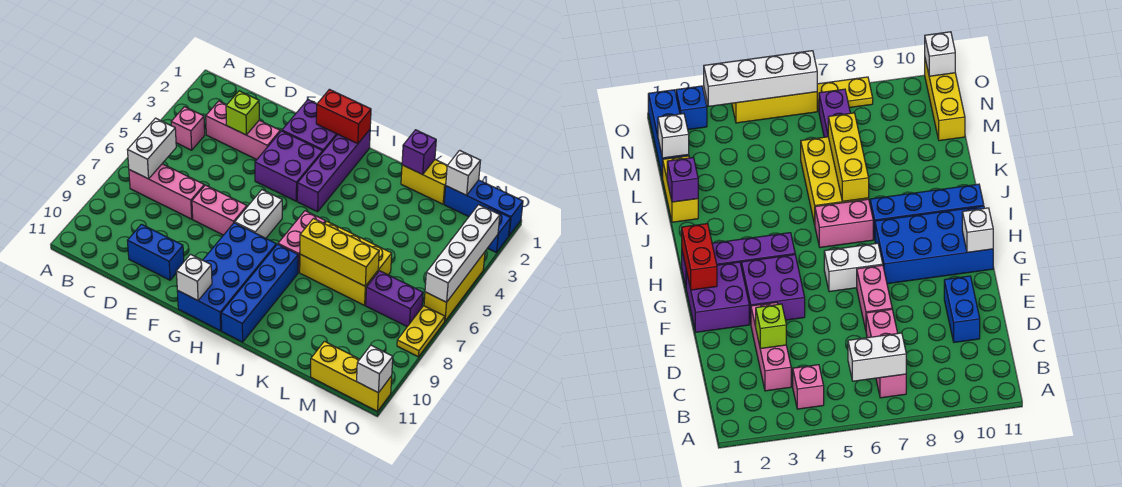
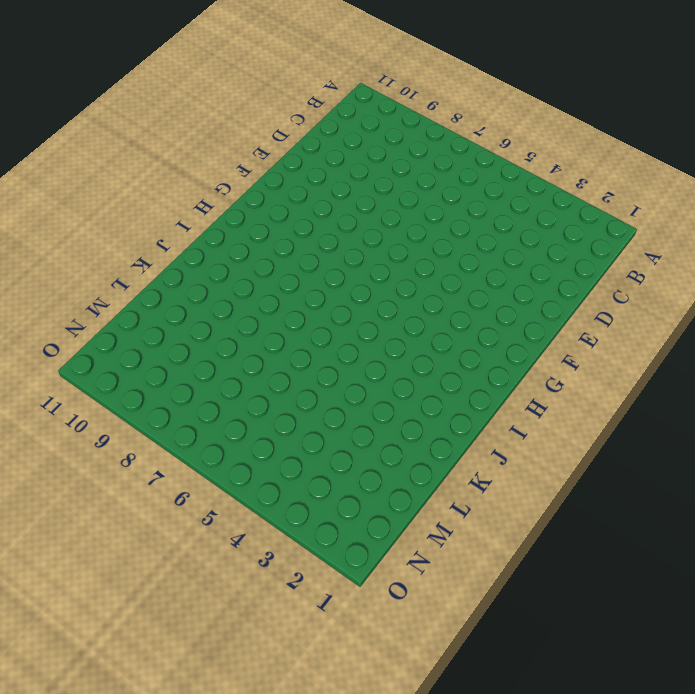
none -> pink 1x1 brick [171,107,205,150]
none -> pink 1x3 brick [129,164,204,219]
none -> pink 1x3 brick [206,101,280,159]

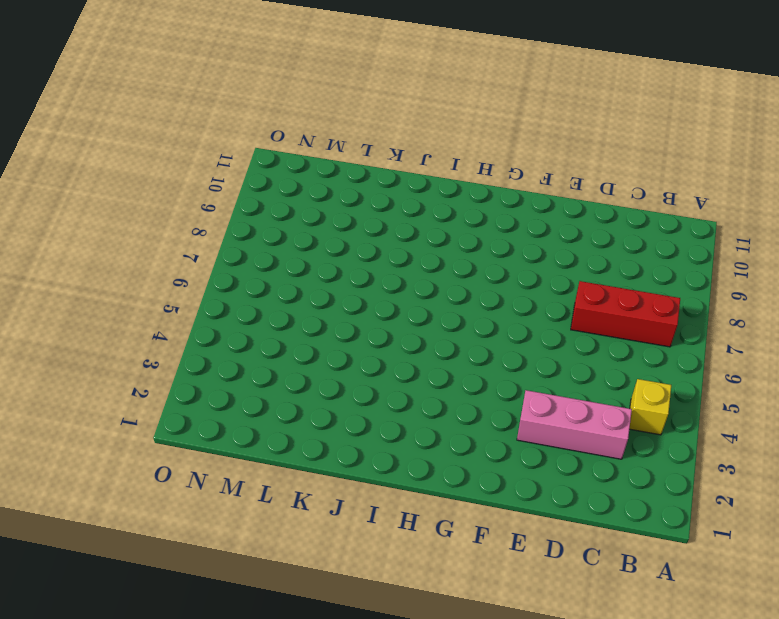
yellow 1x1 brick [629,379,671,435] -> pink 1x1 brick [171,107,205,150]
red 1x3 brick [571,281,680,347] -> pink 1x3 brick [129,164,204,219]
none -> blue 1x2 brick [127,224,184,280]
none -> pink 1x2 brick [192,185,247,235]
none -> purple 2x2 brick [282,100,337,151]

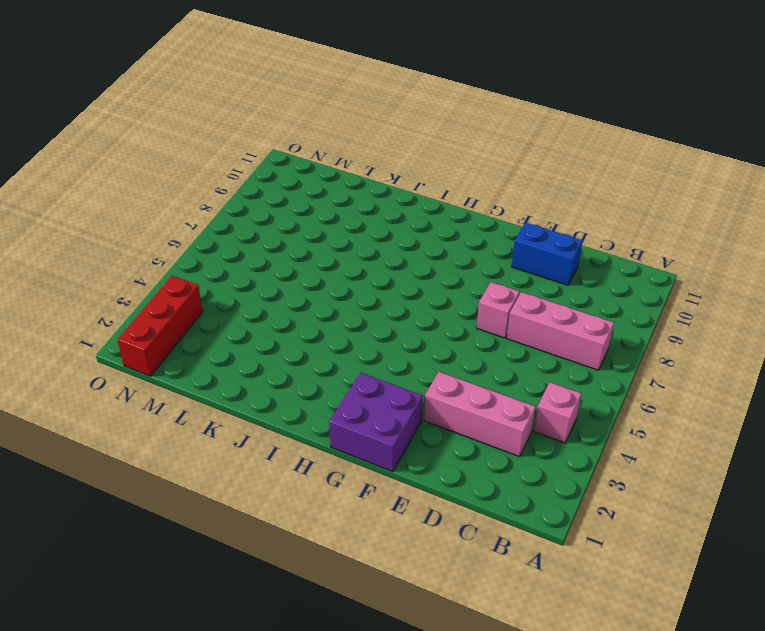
pink 1x1 brick [477,282,520,338] -> pink 1x2 brick [192,185,247,235]
red 1x3 brick [118,275,203,376] -> blue 1x3 brick [444,180,523,235]
none -> purple 2x2 brick [255,131,323,201]
none -> white 1x2 brick [235,190,282,238]
none -> blue 2x4 brick [177,223,276,331]

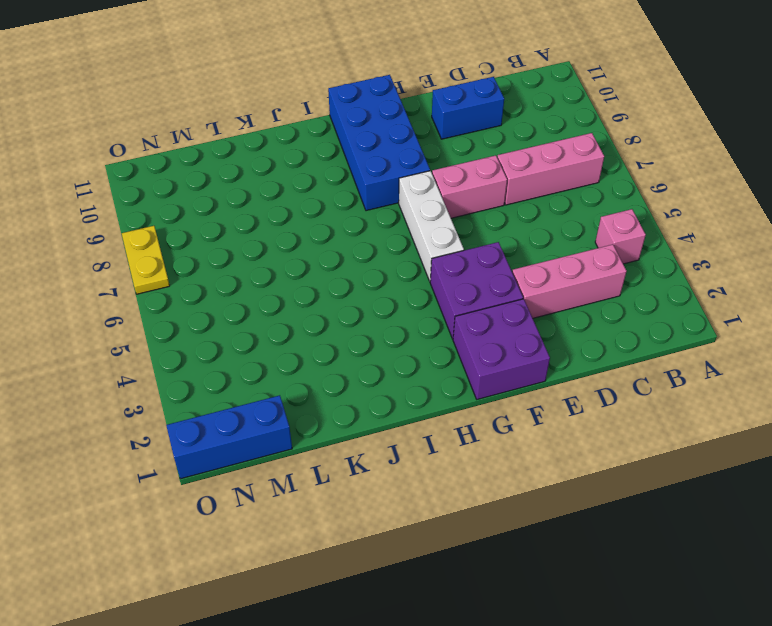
white 1x3 brick [399,171,464,281] -> white 1x2 brick [235,190,282,238]
none -> purple 1x4 brick [297,130,370,212]
none -> pink 1x2 brick [278,211,326,272]
none -> blue 1x4 brick [221,244,298,342]

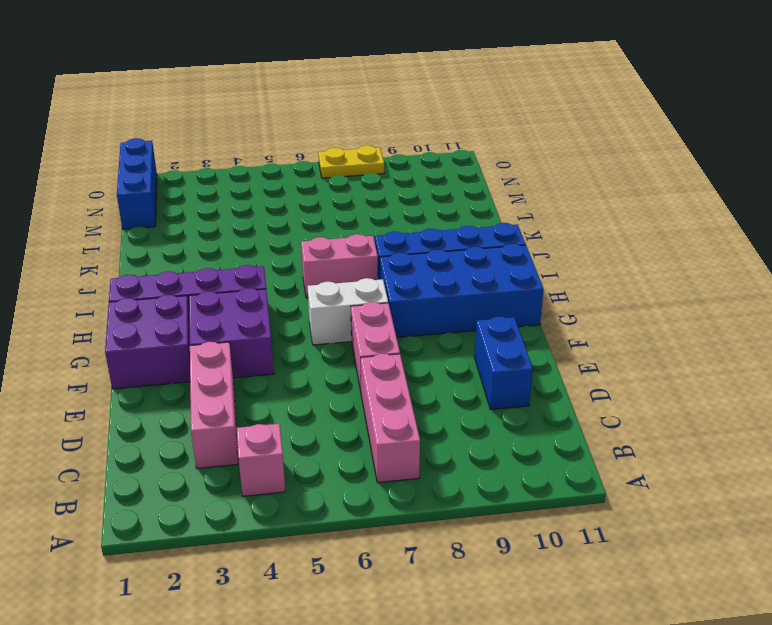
none -> yellow 2x3 brick [300,221,392,305]
none -> yellow 1x2 brick [401,160,447,204]
none -> purple 1x2 brick [366,271,423,327]

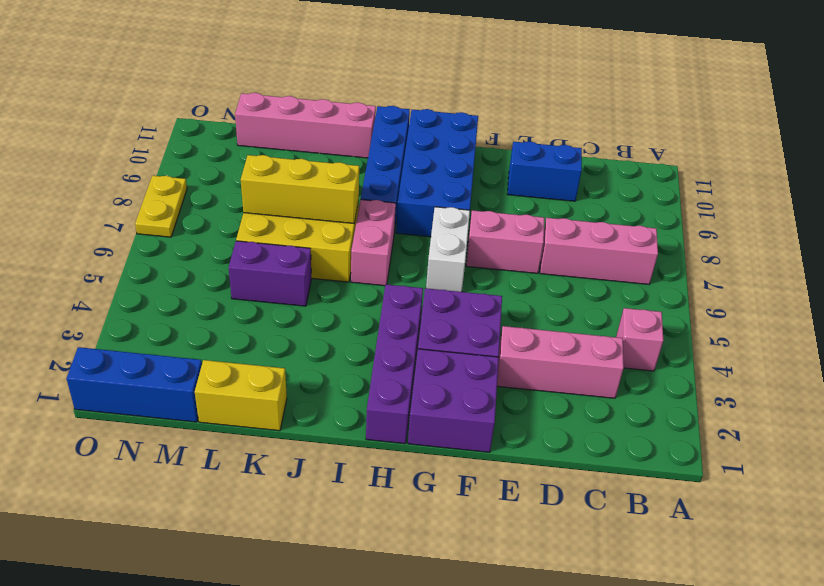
pink 1x4 brick [235,93,376,158] -> yellow 1x3 brick [311,341,392,411]
purple 1x2 brick [229,241,311,306] -> purple 1x2 brick moved to [366,271,423,327]
none -> blue 1x1 brick [488,208,510,253]
none -> yellow 1x3 brick [424,252,485,321]
none -> white 1x2 brick [128,118,176,179]

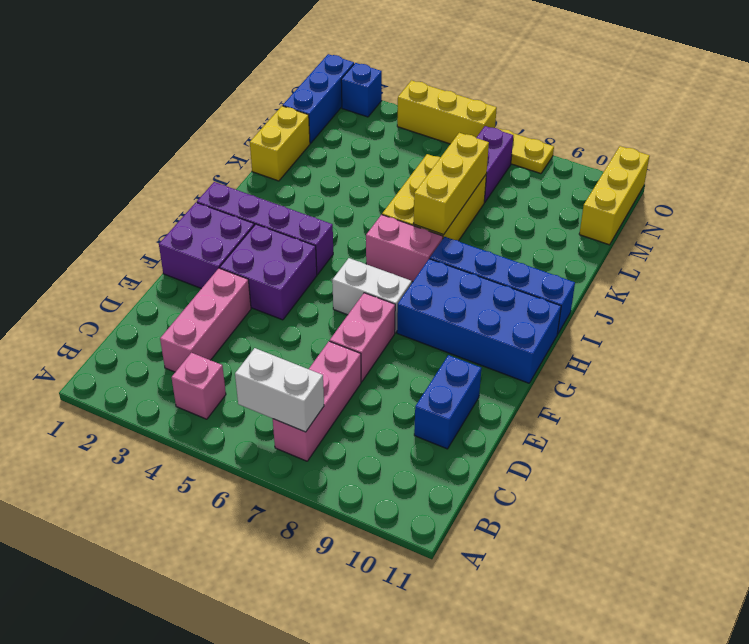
none -> lime 1x1 brick [226,91,259,135]
none -> red 1x2 brick [316,89,371,144]
none -> white 1x1 brick [176,254,212,301]

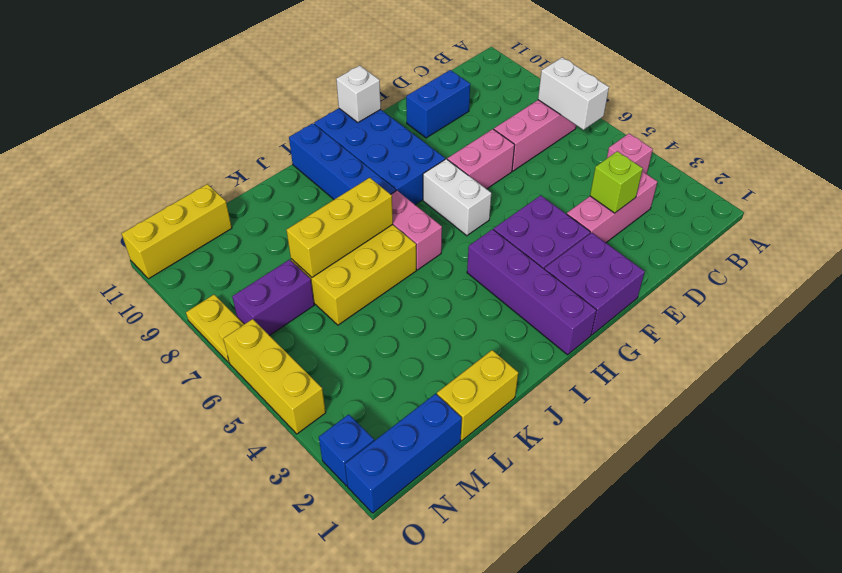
none -> red 1x2 brick [316,89,371,144]
none -> purple 1x1 brick [402,130,436,174]
none -> white 1x1 brick [446,150,480,195]

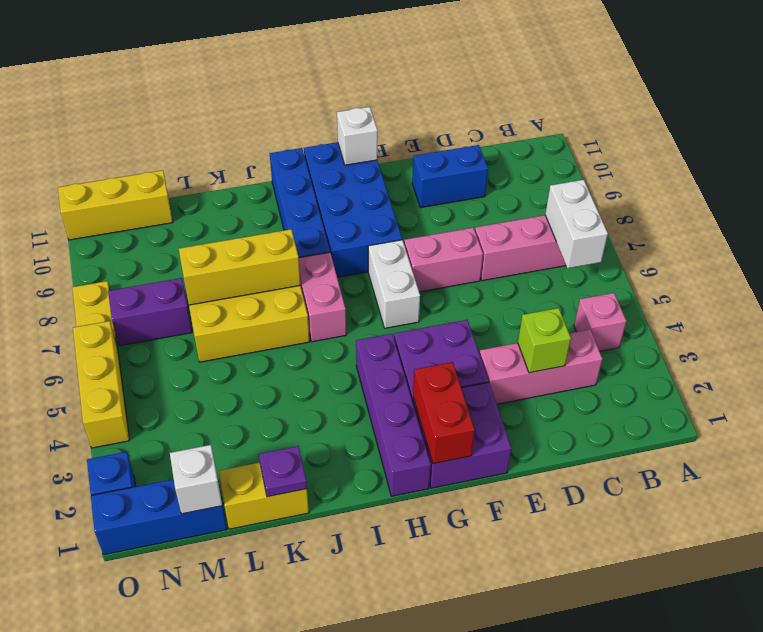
red 1x2 brick [413,362,475,464] -> red 1x2 brick turned to [316,89,371,144]
purple 1x1 plate [259,446,307,497] -> purple 1x1 brick [402,130,436,174]
none -> white 1x4 brick [425,205,500,302]
none -> white 1x1 brick [357,345,393,393]

